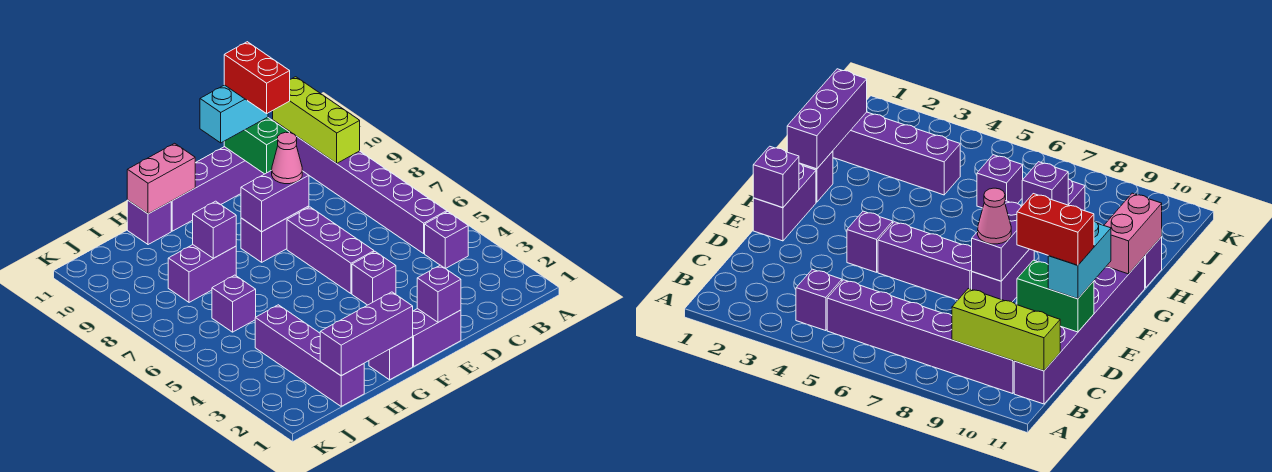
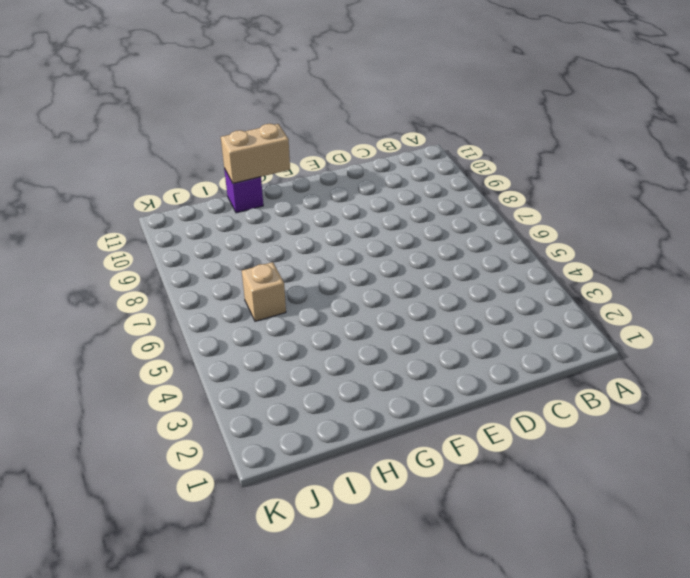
tan 1x2 brick [221,124,290,183] -> pink 1x2 brick [127,143,195,214]
tan 1x1 brick [242,262,286,321] -> purple 1x1 brick [212,275,256,332]
none -> purple 1x1 brick [425,212,468,269]
none -> purple 1x6 brick [295,135,447,253]
none -> purple 1x6 brick [171,120,291,231]

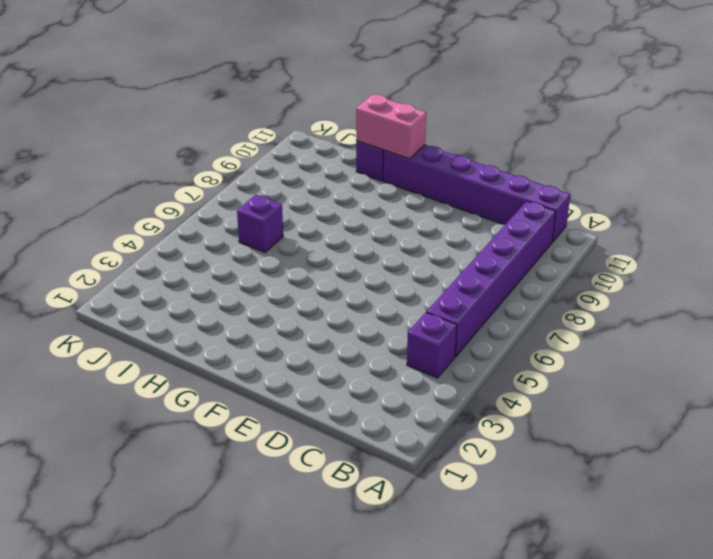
none -> purple 1x2 brick [413,309,461,366]
none -> purple 1x1 brick [352,252,396,305]
none -> purple 1x3 brick [287,207,374,294]

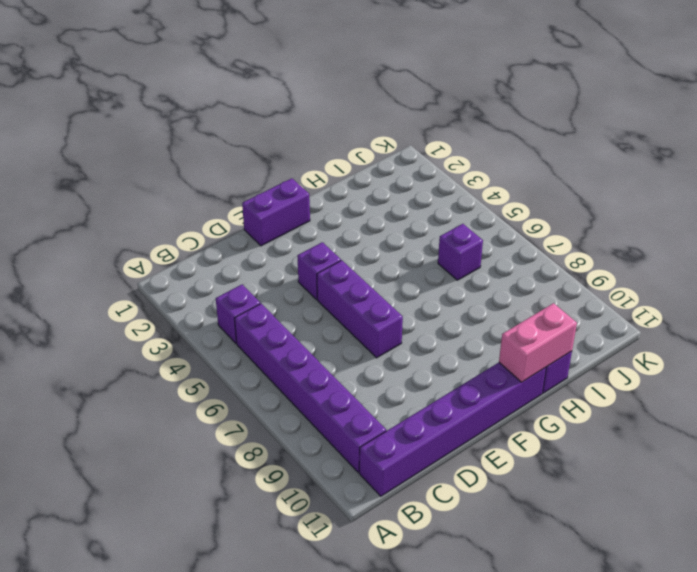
none -> purple 1x2 brick [241,206,309,262]
none -> purple 1x1 brick [369,337,413,380]
none -> purple 1x2 brick [168,245,236,302]

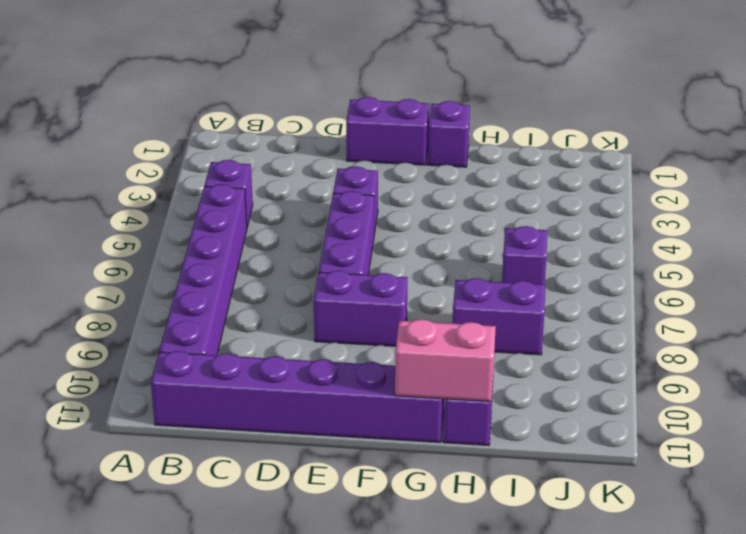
none -> purple 1x4 brick [255,305,364,406]
none -> lime 1x3 brick [273,77,360,163]
none -> green 1x2 brick [224,117,289,174]

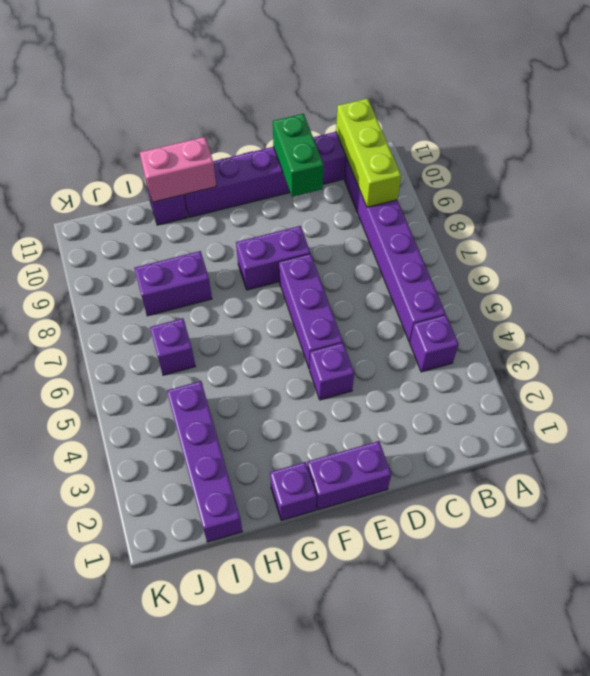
none -> purple 1x1 brick [417,265,461,322]
none -> purple 1x2 brick [241,170,309,232]
none -> purple 1x3 brick [320,292,413,376]

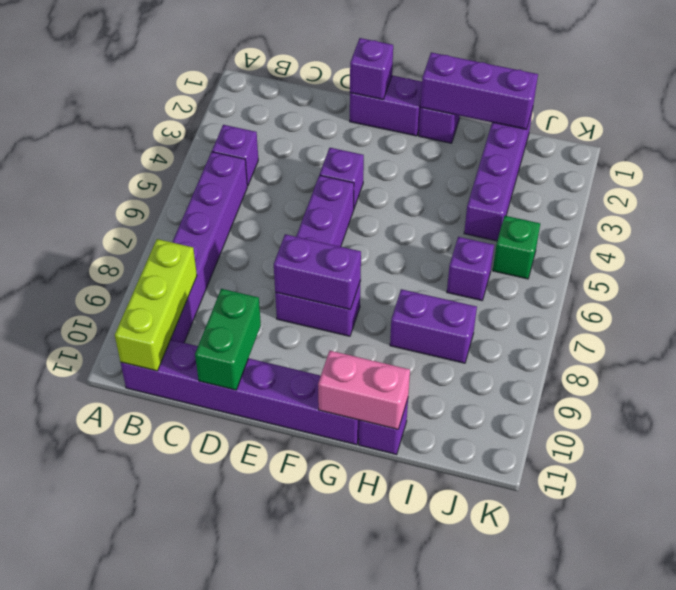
green 1x1 brick [493,216,540,279] -> none
none -> purple 1x1 brick [193,201,236,258]
none -> cyan 1x2 brick [200,85,268,143]
none -> pink 1x1 cone [272,132,302,184]

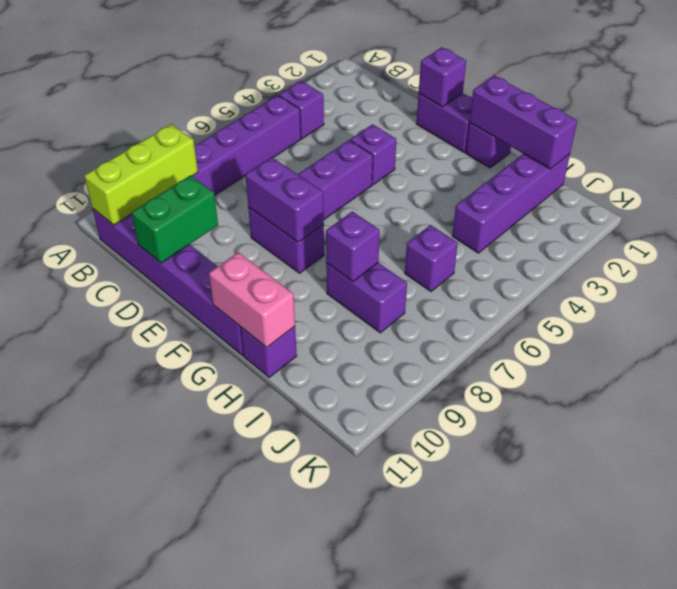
none -> cyan 1x2 brick [200,85,268,143]
none -> pink 1x1 cone [272,132,302,184]
none -> red 1x2 brick [224,42,290,113]

